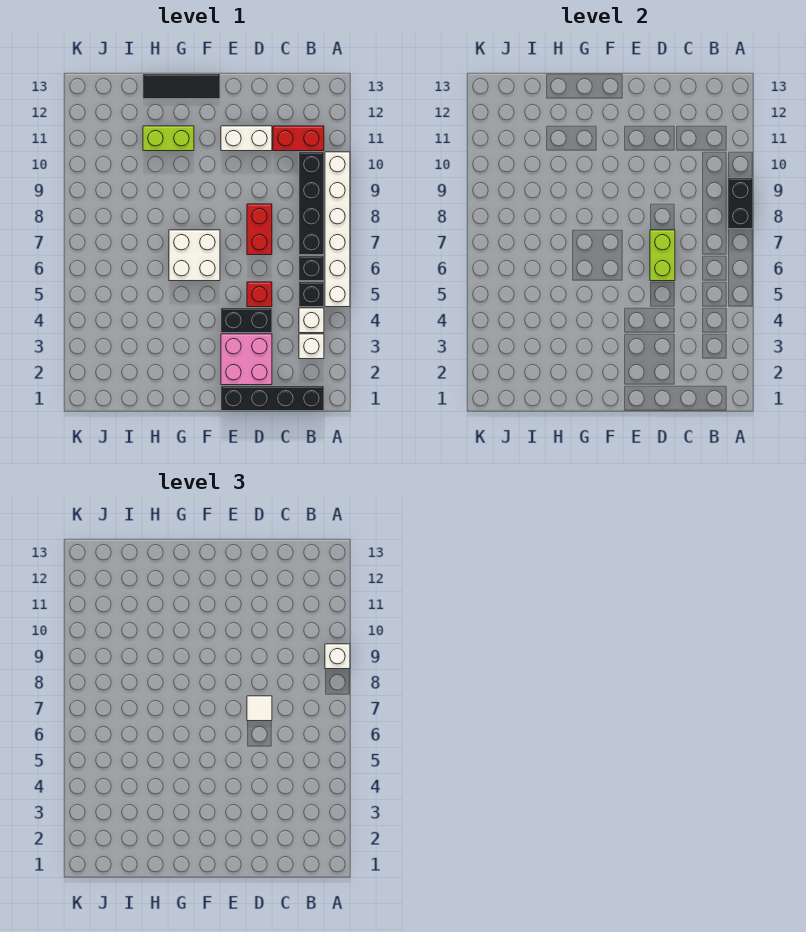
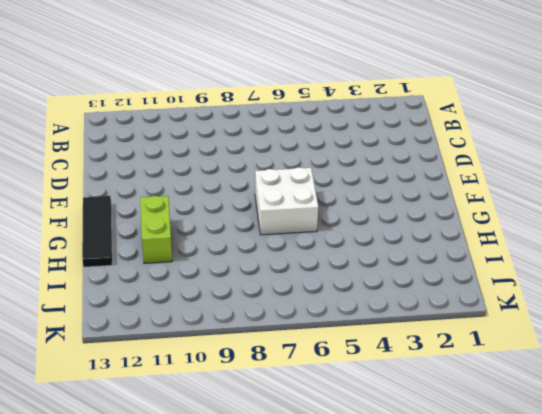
none -> white 1x6 brick [325,152,350,307]
none -> black 1x4 brick [221,386,324,411]
none -> white 1x1 brick [299,334,324,359]

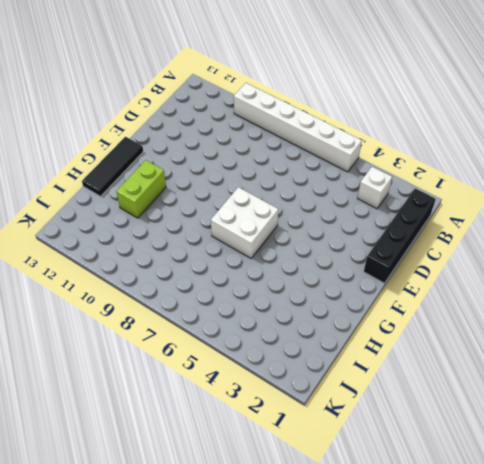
none -> white 1x1 brick [299,308,324,333]
none -> black 1x1 brick [299,282,324,307]
none -> black 1x1 brick [299,256,324,281]

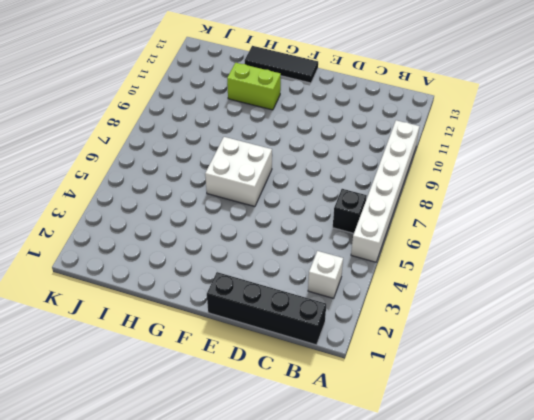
none -> white 1x1 brick [299,308,324,333]
none -> black 1x1 brick [299,282,324,307]
none -> black 1x4 brick [299,152,324,255]

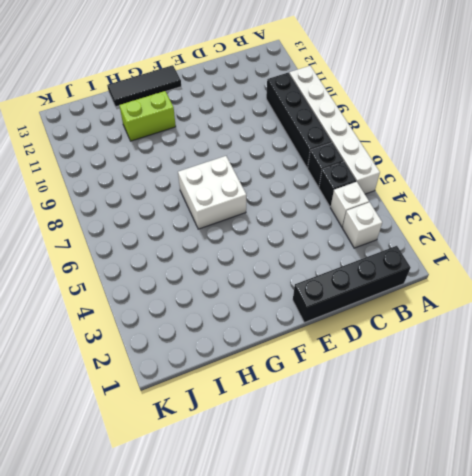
none -> red 1x2 brick [273,126,324,151]
none -> pink 2x2 brick [221,334,272,385]
none -> black 1x2 brick [221,308,272,333]

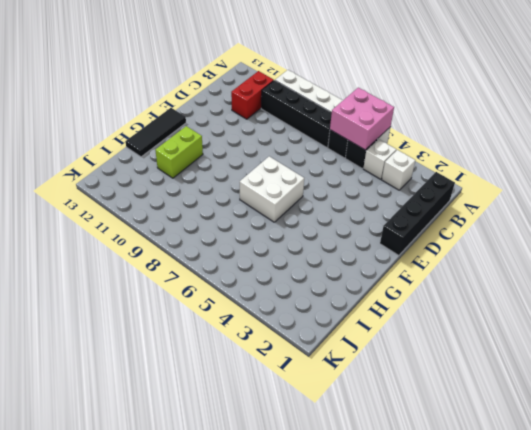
pink 2x2 brick [330,88,394,150] -> pink 2x2 brick moved to [221,334,272,385]
none -> black 1x2 brick [221,308,272,333]
none -> red 1x1 brick [247,282,272,307]
none -> red 1x2 brick [247,204,272,255]

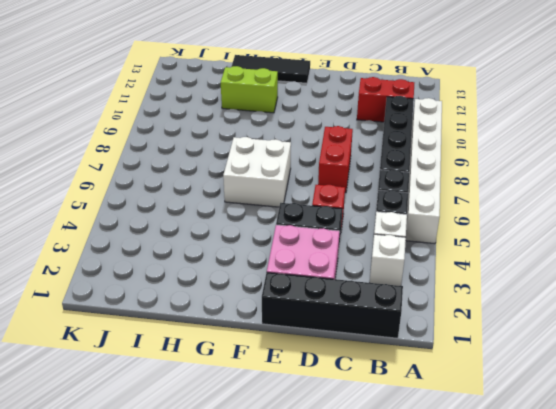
none -> white 1x2 brick [221,126,272,151]
none -> black 1x2 brick [728,178,753,229]
none -> lime 1x2 brick [650,230,675,281]

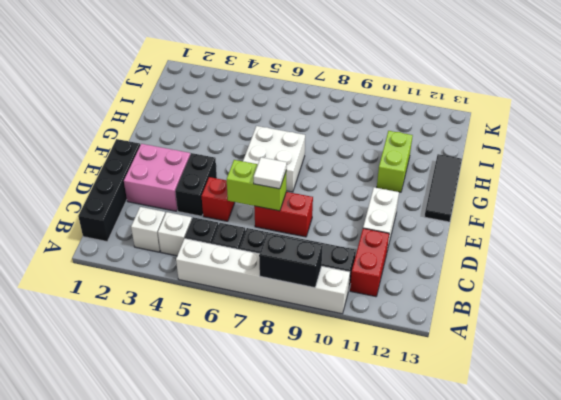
none -> white 1x1 brick [325,644,350,669]

